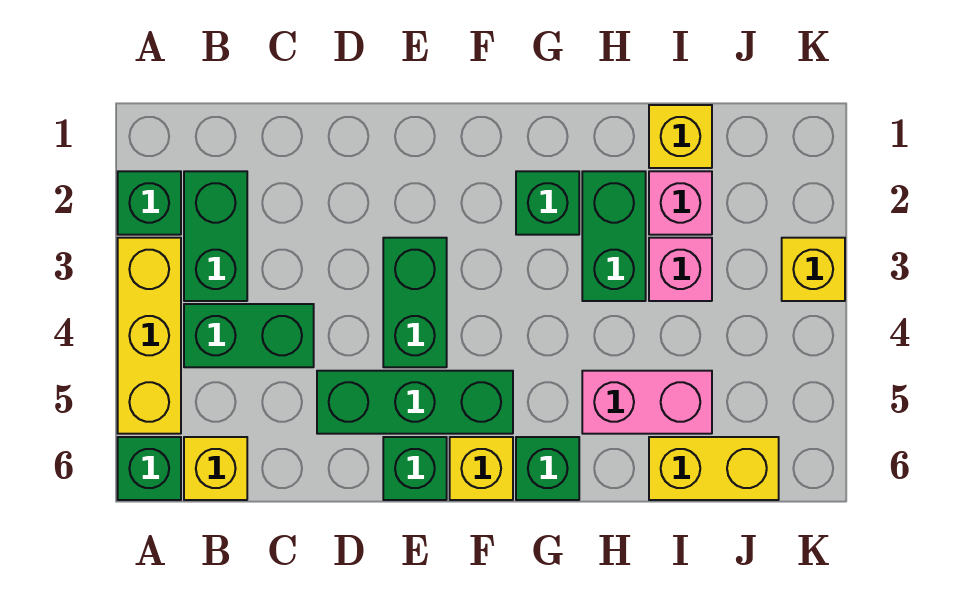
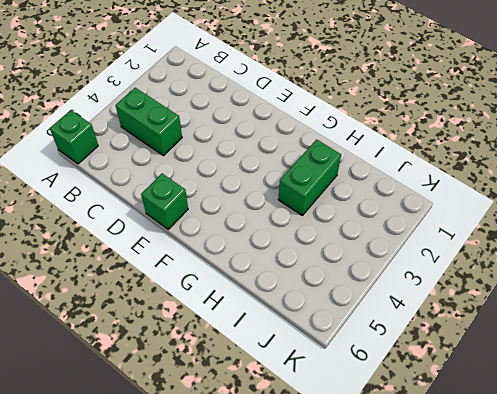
none -> green 1x1 brick [118,171,181,235]
none -> yellow 1x3 brick [118,238,181,434]
none -> green 1x2 brick [184,171,247,301]

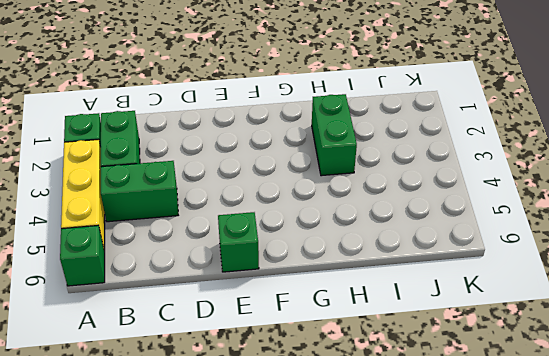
none -> yellow 1x1 brick [184,437,247,500]
none -> green 1x3 brick [317,371,513,434]
none -> green 1x2 brick [383,238,447,367]

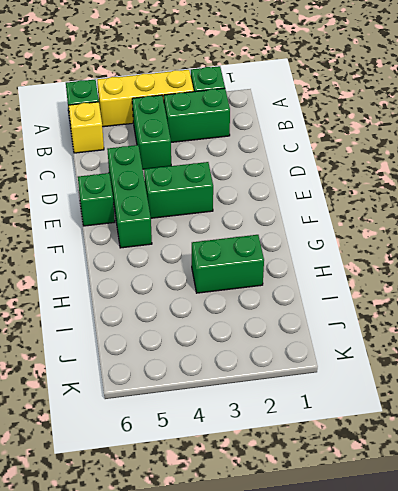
none -> yellow 1x1 brick [450,437,513,500]
none -> green 1x1 brick [516,171,579,235]
none -> green 1x1 brick [516,437,579,500]

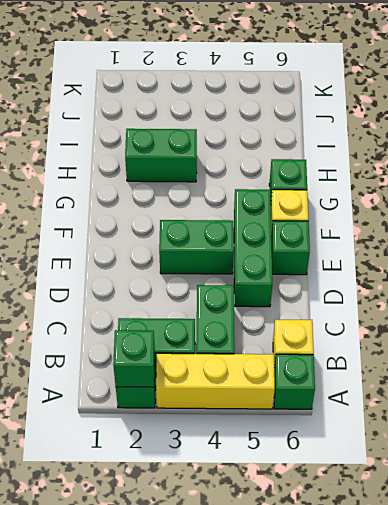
green 1x1 brick [113,330,155,387] -> green 1x1 brick moved to [516,171,579,235]
none -> pink 1x2 brick [582,371,712,434]
none -> yellow 1x1 brick [649,105,712,168]
none -> pink 1x1 brick [649,171,712,235]

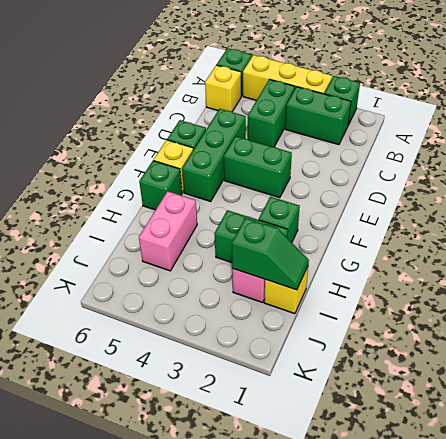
green 1x2 slope [232,218,309,290] -> none
none -> pink 1x1 brick [649,238,712,301]
none -> yellow 1x2 brick [649,437,779,500]
none -> yellow 1x1 brick [782,238,845,301]

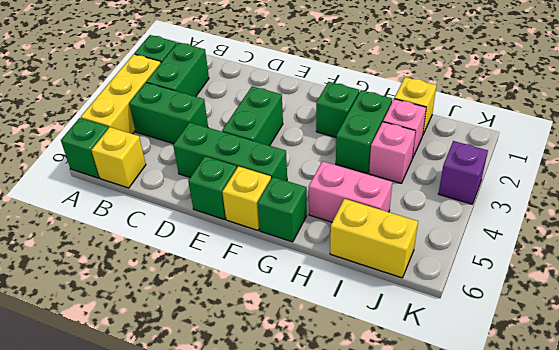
purple 1x1 brick [438,141,488,204] -> yellow 1x1 brick [782,238,845,301]

